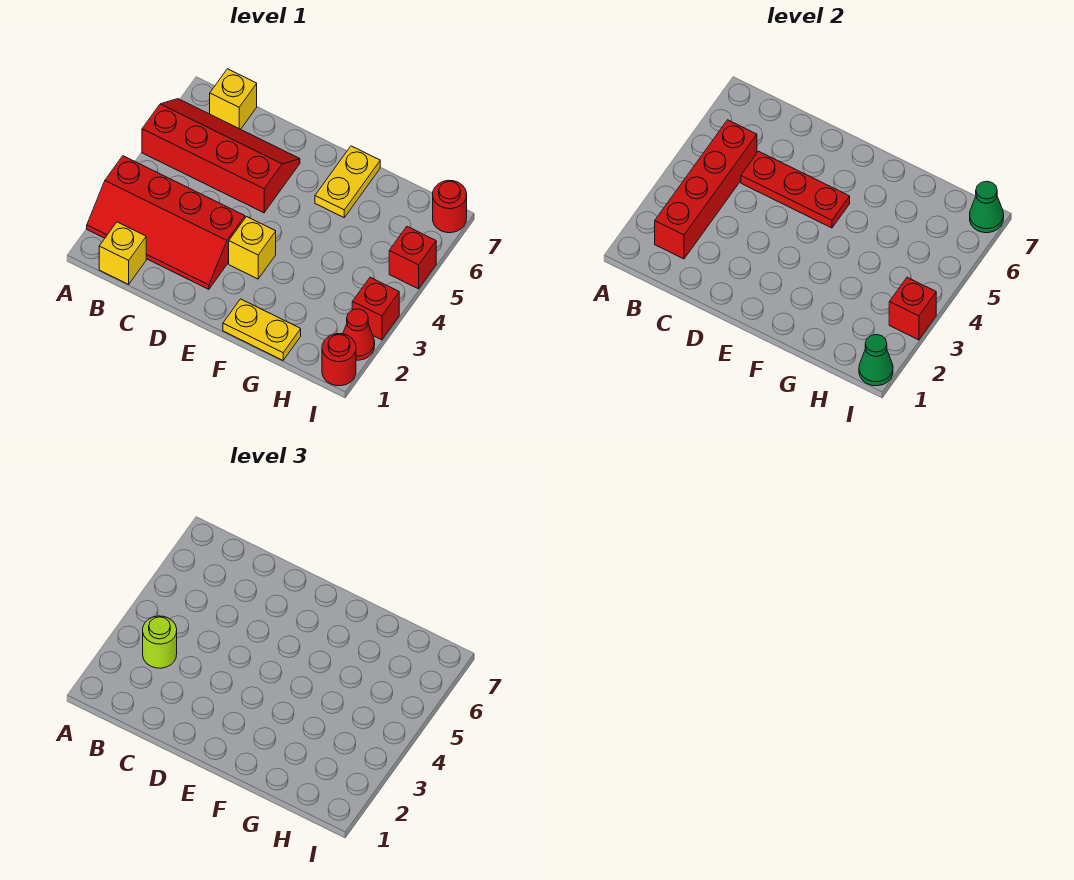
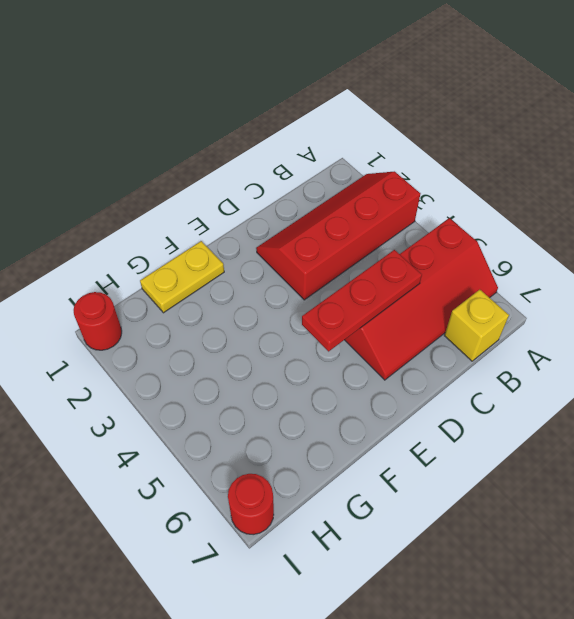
none -> yellow 1x1 brick [99,222,146,284]
none -> yellow 1x1 brick [229,217,276,279]
none -> yellow 1x2 plate [315,146,380,217]

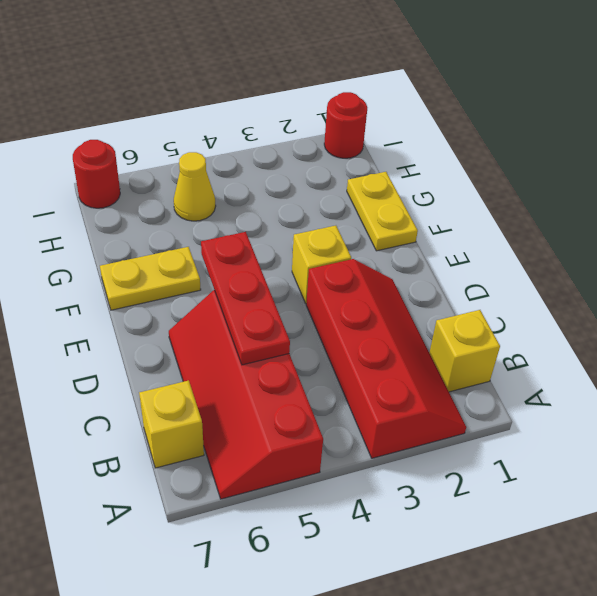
yellow 1x1 cone [174,152,216,221] -> none
none -> red 1x1 cone [343,309,375,360]
none -> red 1x1 brick [352,277,399,340]
none -> red 1x1 brick [389,227,436,289]

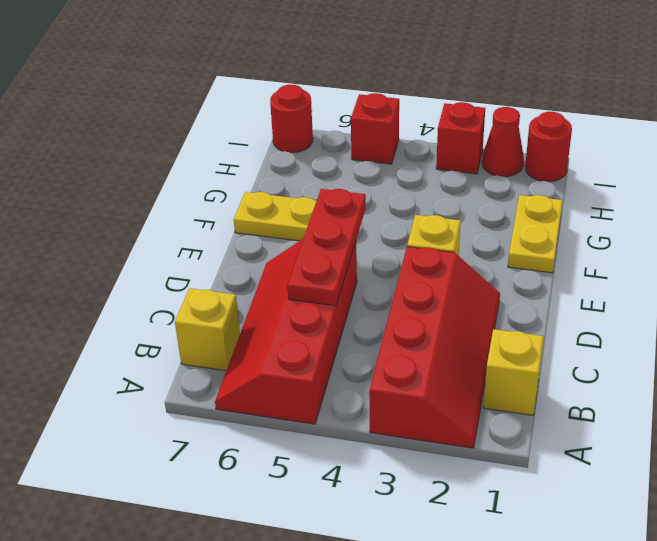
none -> red 1x4 brick [655,120,757,259]
none -> green 1x1 cone [859,334,893,386]
none -> red 1x1 brick [889,277,936,340]

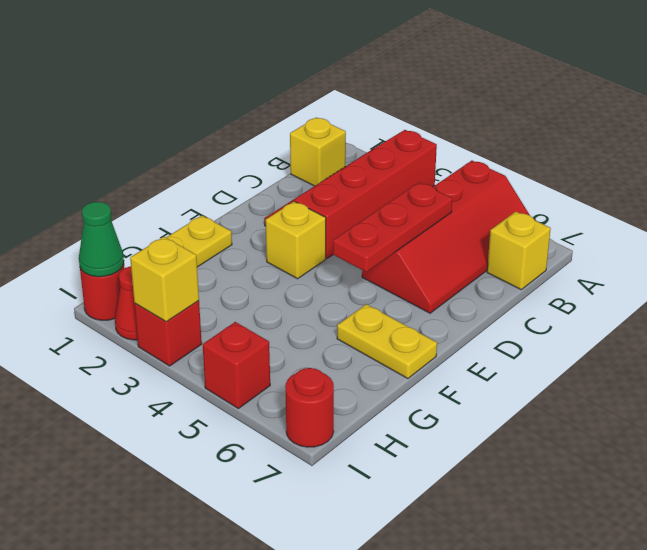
yellow 1x1 brick [130,237,199,322] -> red 1x1 brick [889,277,936,340]
none -> red 1x4 brick [655,120,757,259]
none -> green 1x1 cone [970,181,1004,233]
none -> lime 1x1 round brick [143,616,177,668]

